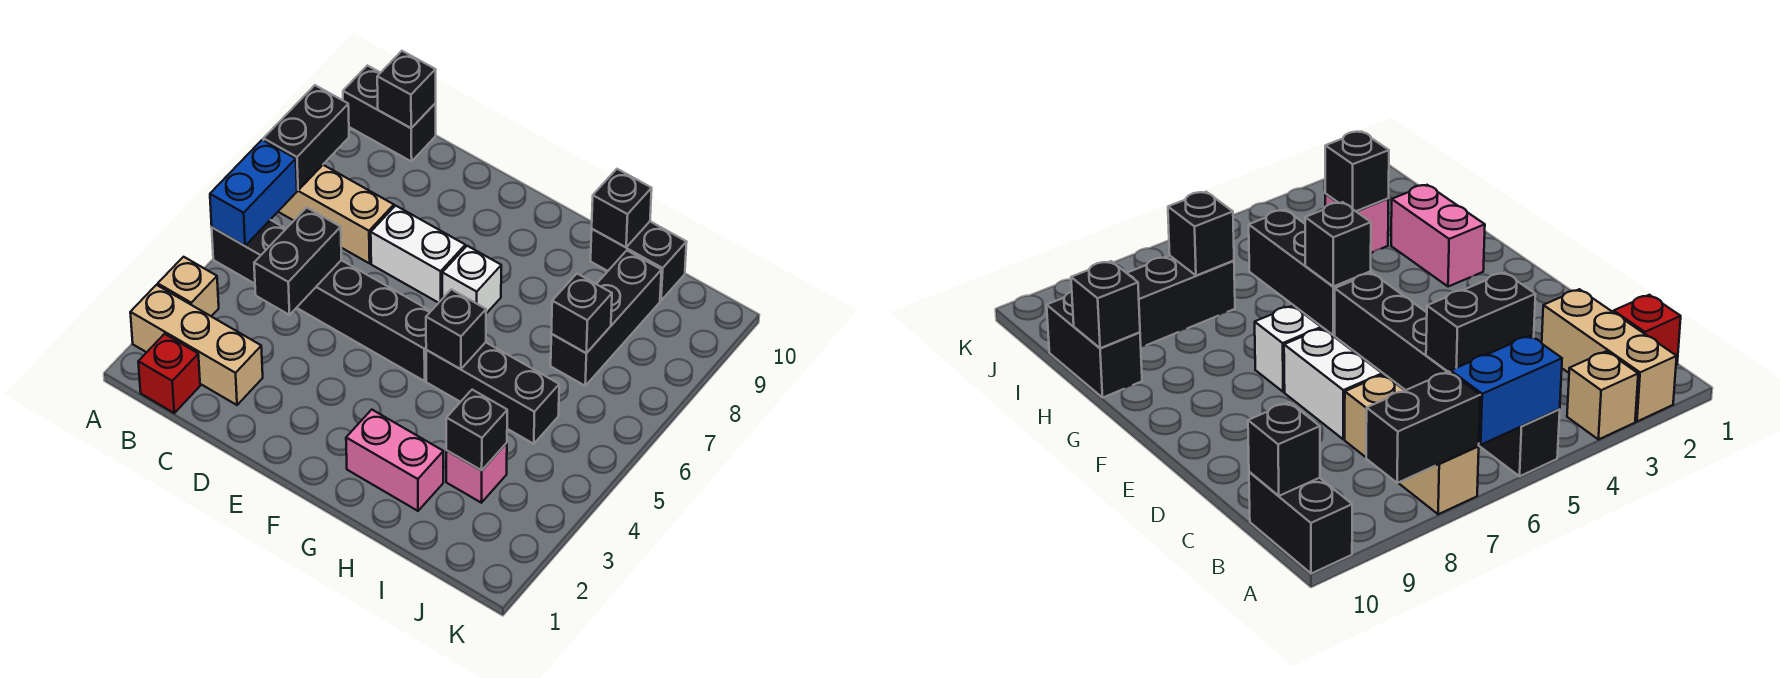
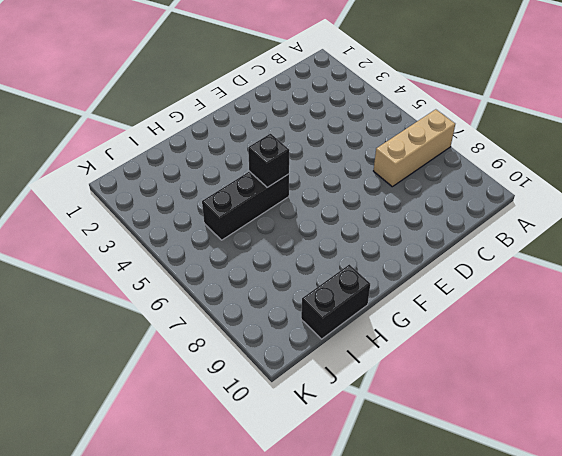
none -> tan 1x3 brick [130,285,263,405]
none -> tan 1x1 brick [158,257,219,316]
none -> black 1x6 brick [212,220,431,381]

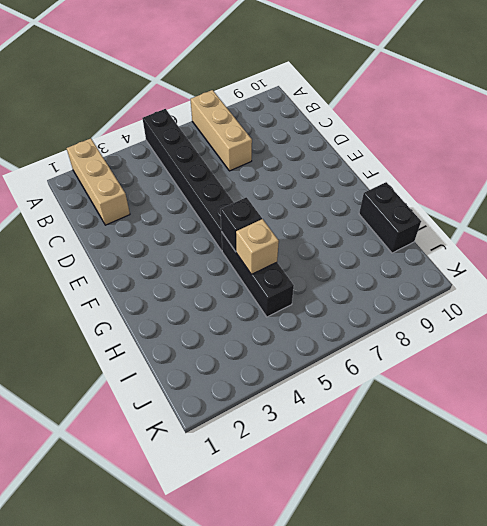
tan 1x1 brick [236,219,279,275] -> tan 1x1 brick moved to [158,257,219,316]
none -> black 1x2 brick [343,66,436,162]
none -> red 1x1 brick [138,334,200,413]
none -> white 1x2 brick [371,206,465,303]

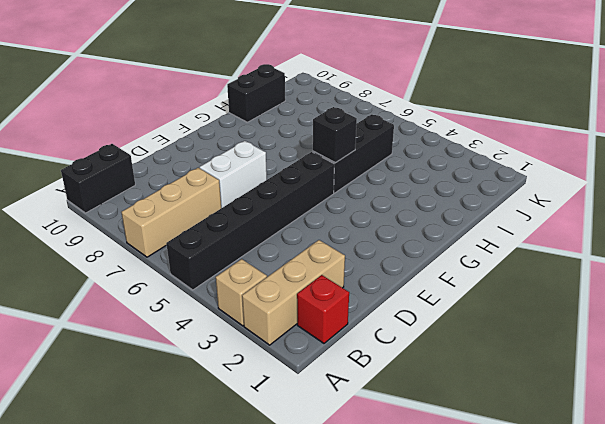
none -> white 1x1 brick [442,246,501,313]
none -> pink 1x2 brick [346,410,443,511]
none -> pink 1x1 brick [446,443,507,503]

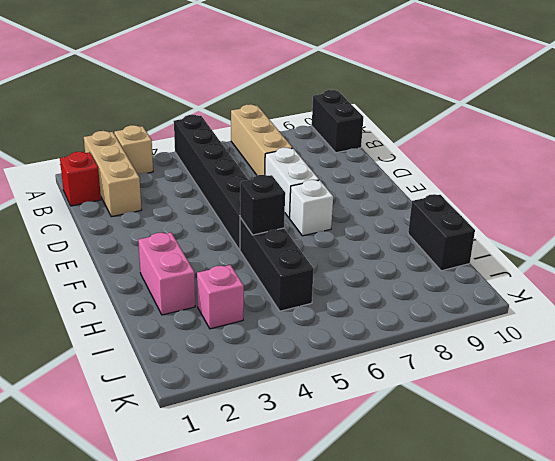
none -> black 1x3 brick [551,251,661,386]
none -> blue 1x2 brick [210,140,297,246]
none -> black 1x2 brick [263,85,349,190]

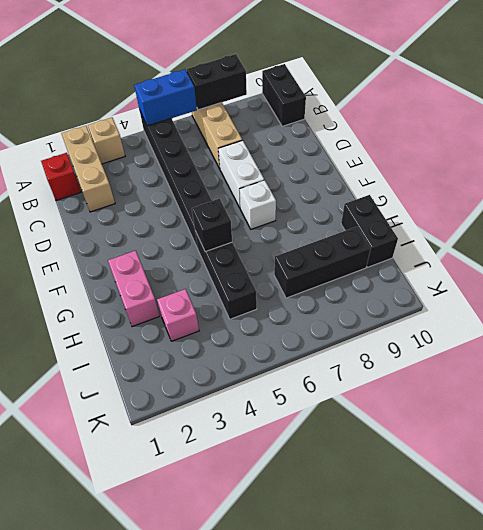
none -> black 1x1 brick [377,51,436,128]
none -> black 1x2 brick [254,208,341,315]
none -> black 1x1 brick [592,169,652,247]

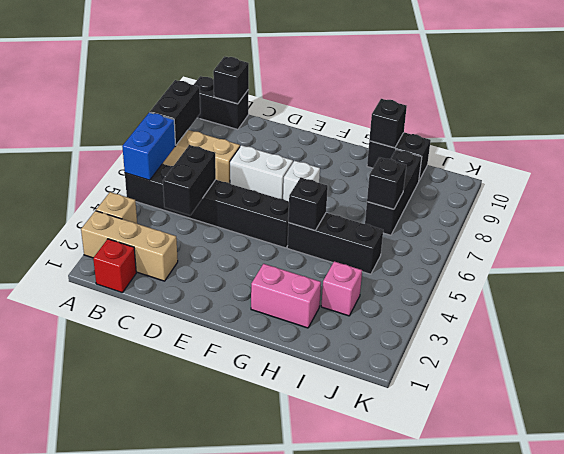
none -> black 1x1 brick [446,390,507,470]

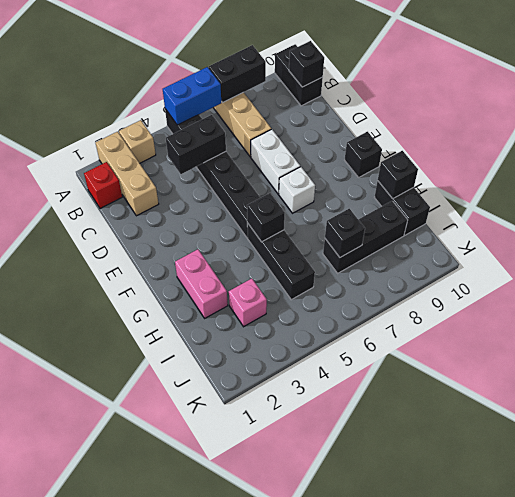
black 1x1 brick [345,132,382,177] -> black 1x1 brick moved to [446,390,507,470]

